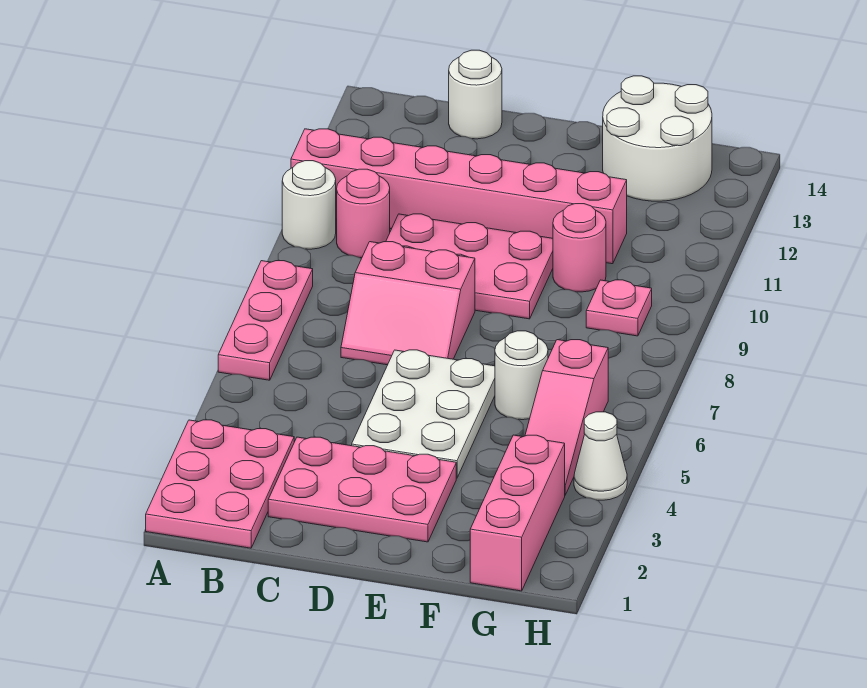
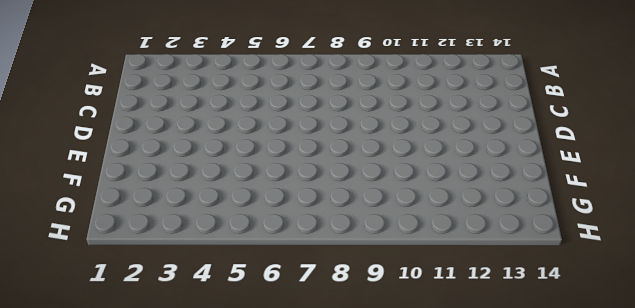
none -> pink 2x3 plate [146,420,294,548]
none -> pink 1x3 plate [218,261,313,380]
none -> white 1x1 round brick [282,161,336,249]

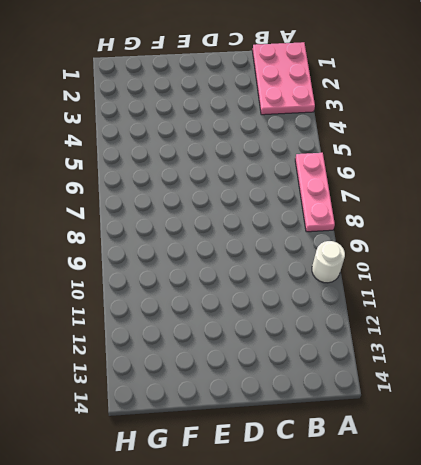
none -> pink 1x6 brick [291,129,627,264]
none -> pink 1x1 round brick [337,169,390,258]
none -> pink 2x3 plate [268,437,456,542]

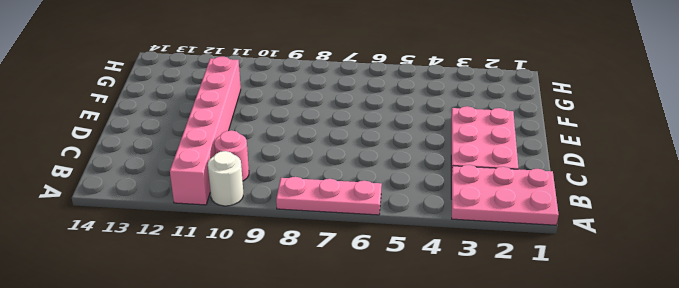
none -> pink 2x2 slope [341,242,475,365]
none -> pink 2x3 plate [386,214,553,319]
none -> white 1x1 round brick [449,50,502,139]

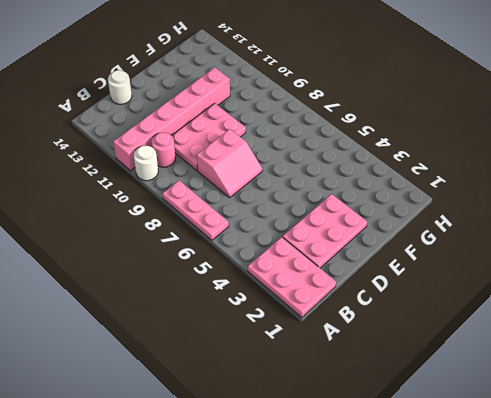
none -> white 2x3 plate [352,350,495,478]
none -> white 1x1 round brick [495,331,548,420]
none -> pink 1x1 round brick [553,204,606,292]

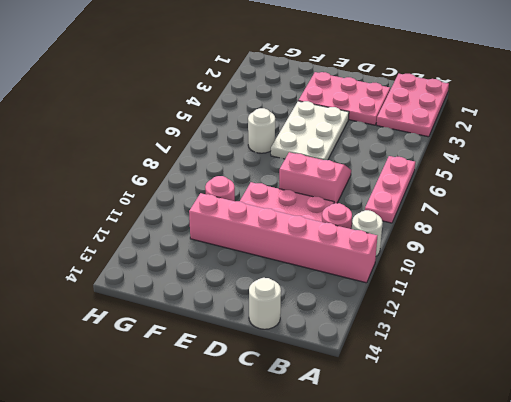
none -> white 2x2 round brick [603,76,712,201]
none -> pink 1x3 brick [470,435,565,591]
none -> pink 1x3 slope [525,340,608,495]

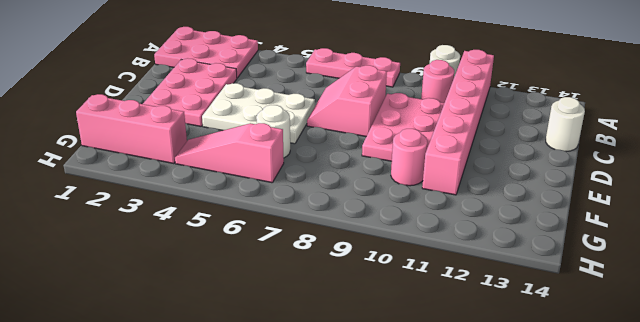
none -> white 2x2 round brick [603,76,712,201]
none -> pink 1x1 plate [586,280,652,336]
none -> white 1x1 cone [574,412,627,500]

